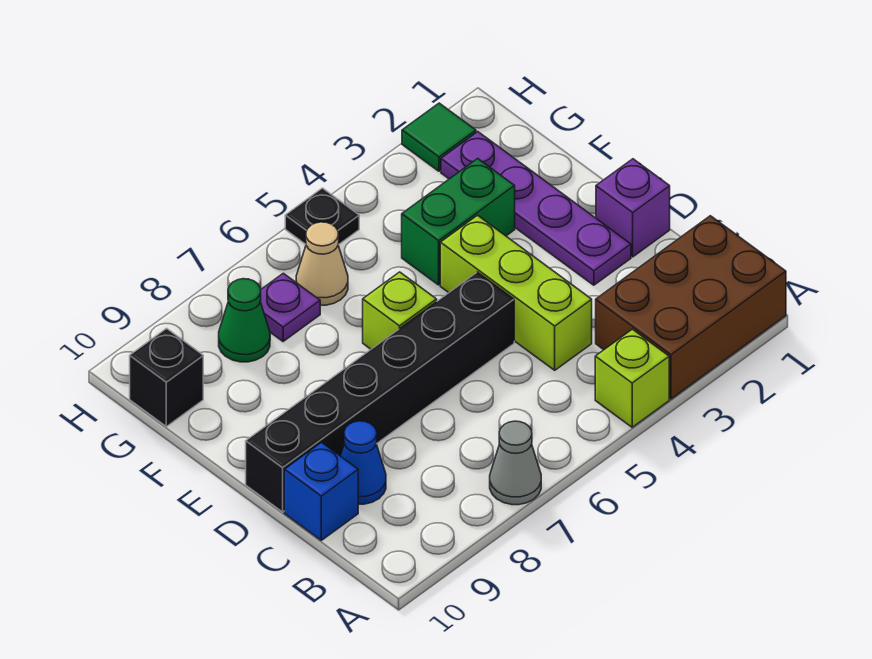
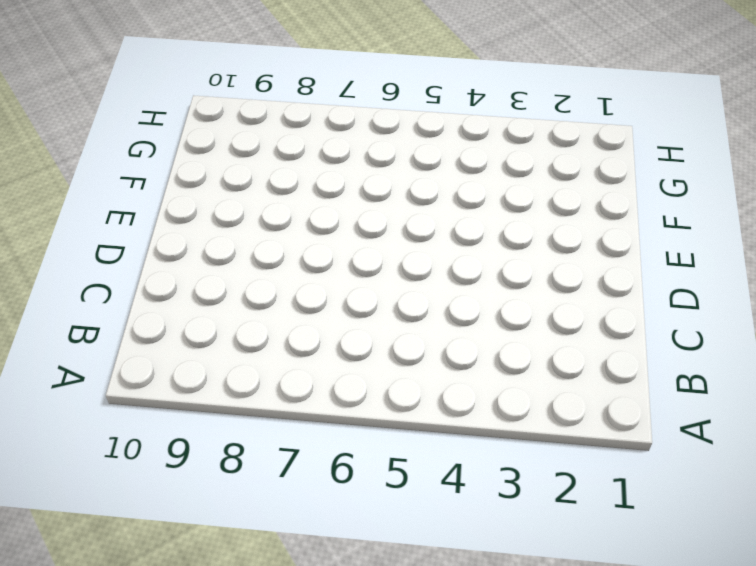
none -> brown 2x3 brick [596,216,786,399]
none -> lime 1x1 brick [595,329,669,427]
none -> grey 1x1 cone [490,421,541,505]

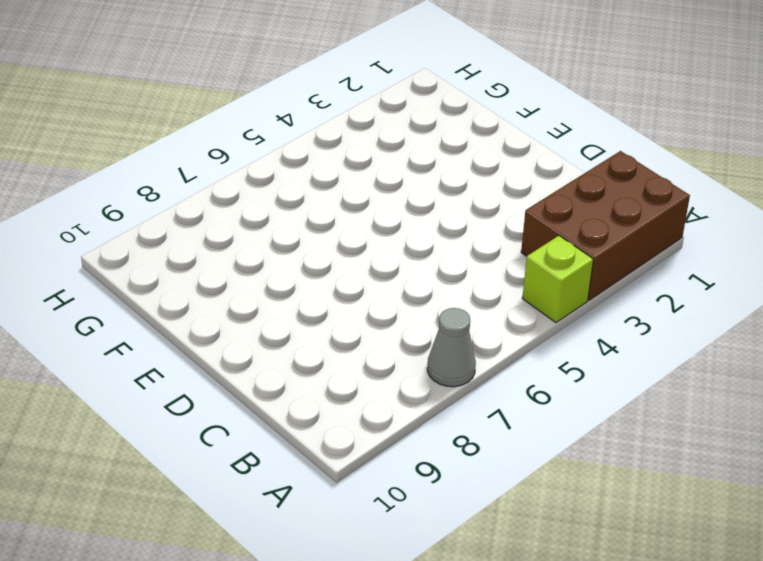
none -> lime 1x3 brick [440,215,592,370]
none -> blue 1x1 cone [341,421,386,504]
none -> blue 1x1 brick [284,442,358,540]

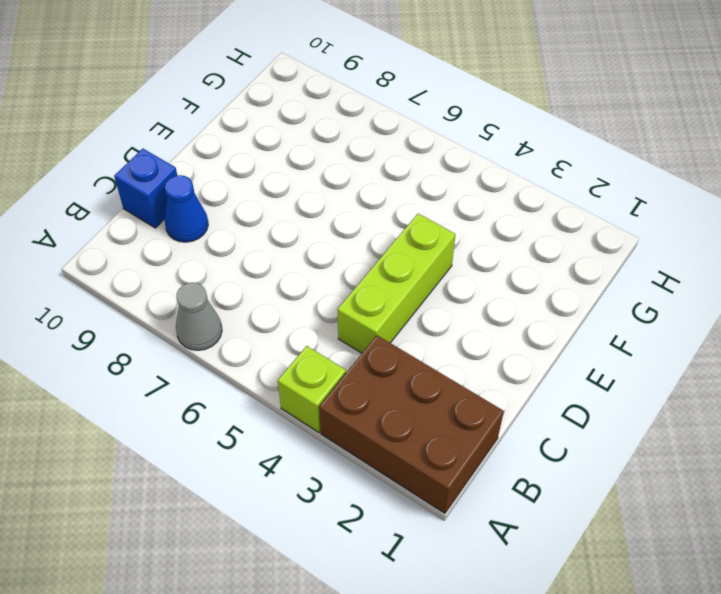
none -> purple 1x1 brick [596,159,670,257]
none -> purple 1x4 plate [441,132,631,285]
none -> black 1x6 brick [246,272,514,512]

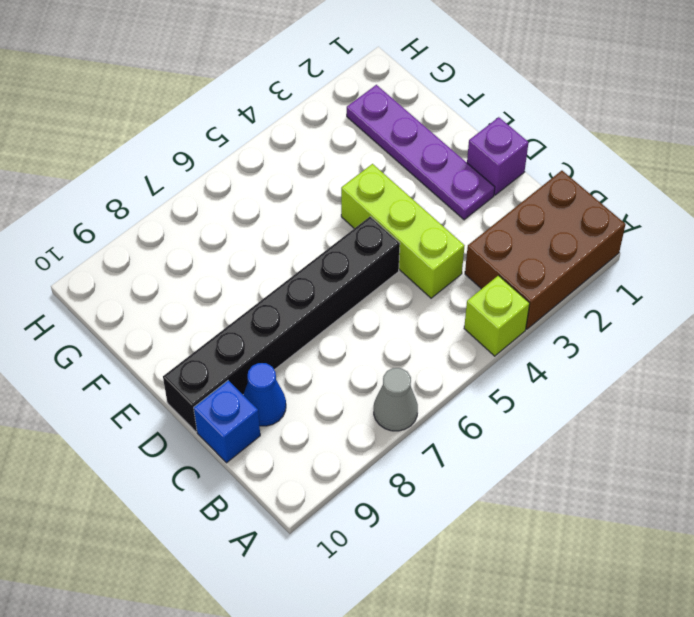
none -> lime 1x1 brick [363,272,437,349]
none -> green 1x2 brick [402,159,515,285]
none -> tan 1x1 cone [296,222,348,305]

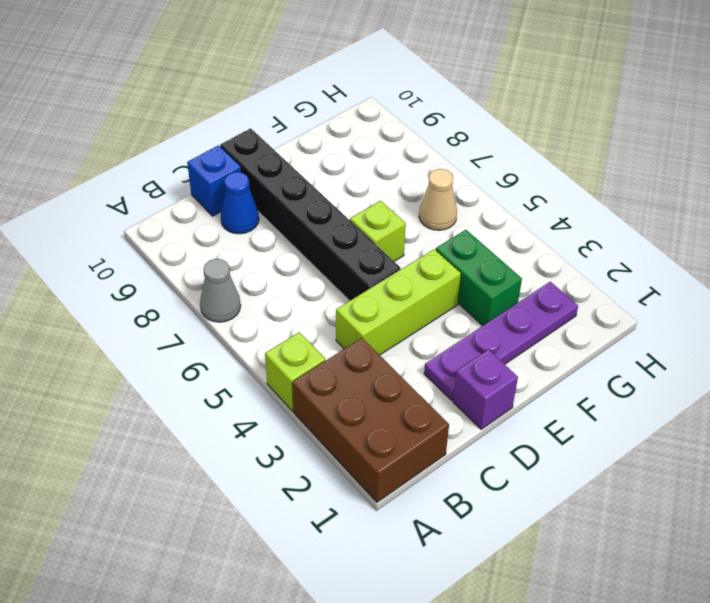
none -> purple 1x1 plate [260,273,320,341]
none -> green 1x1 cone [219,279,270,362]
none -> black 1x1 brick [130,328,203,427]

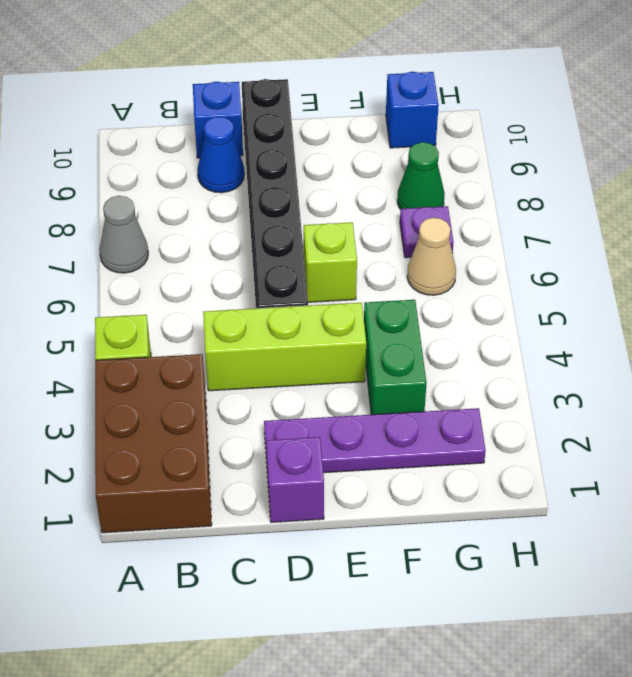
blue 1x1 brick [386,72,439,148] -> black 1x1 brick [130,328,203,427]
none -> green 1x1 tile [402,103,476,171]
none -> black 1x1 plate [285,188,359,245]

